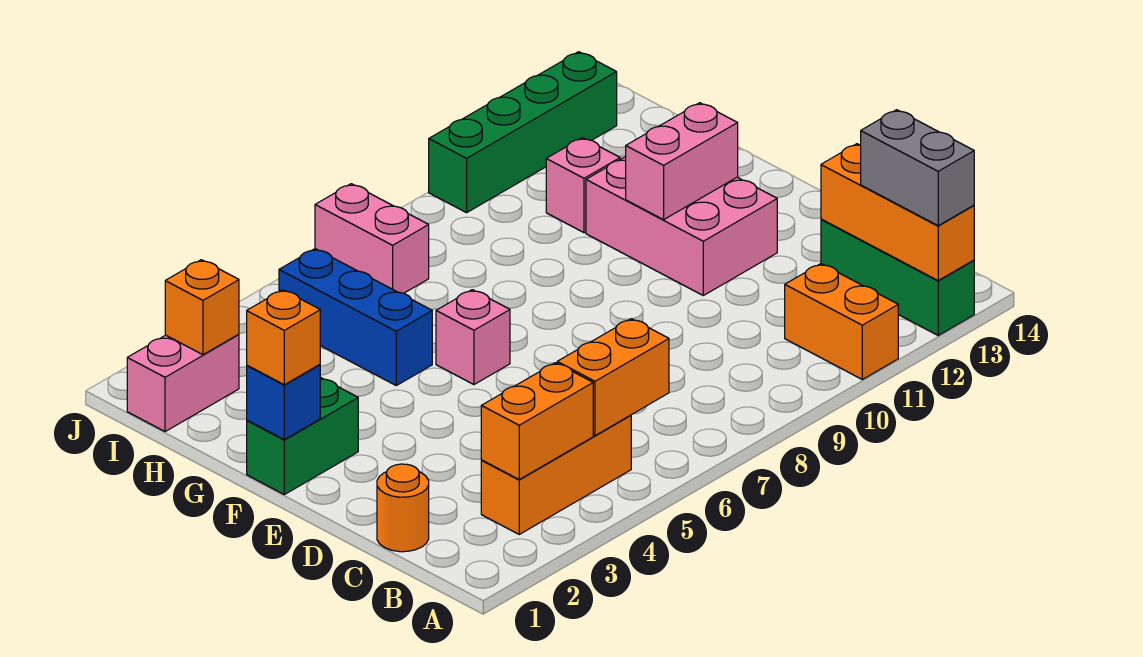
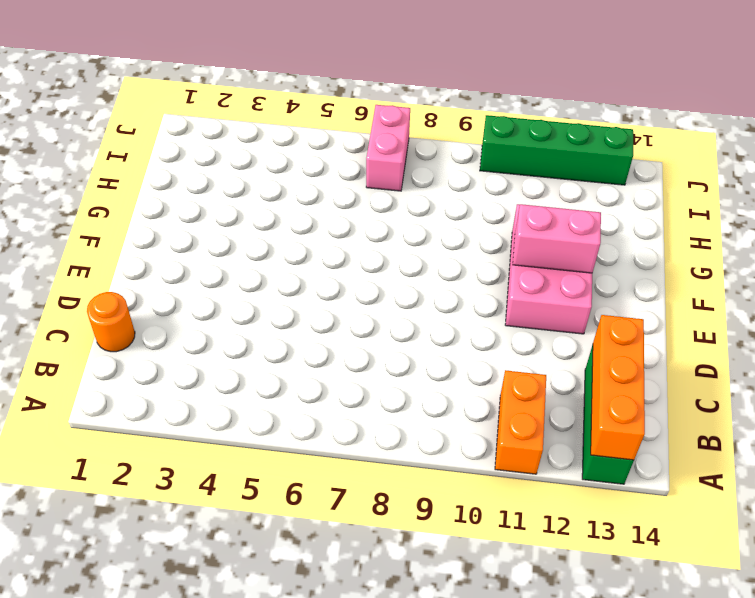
none -> orange 1x3 brick [481,415,631,534]
none -> green 1x2 brick [247,377,358,494]
none -> pink 1x1 brick [436,290,510,385]

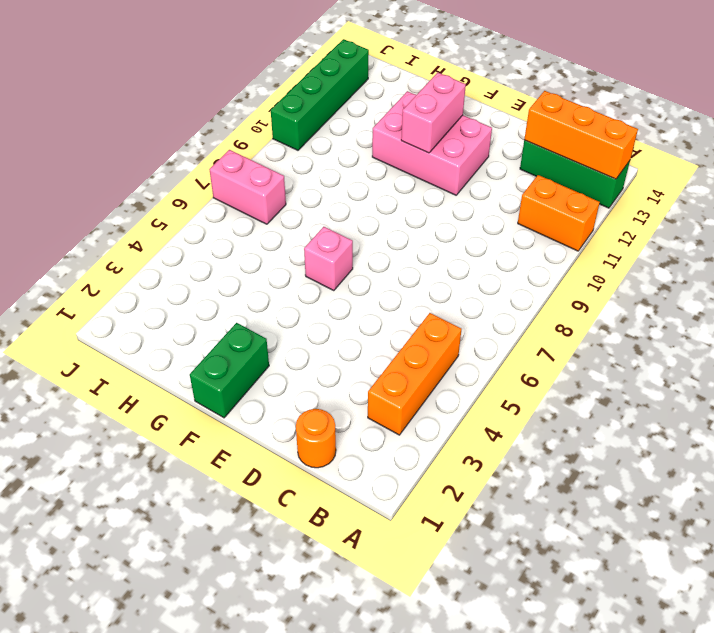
none -> blue 1x3 brick [279,249,432,385]
none -> pink 1x1 brick [546,138,620,233]
none -> pink 1x2 brick [127,334,239,432]

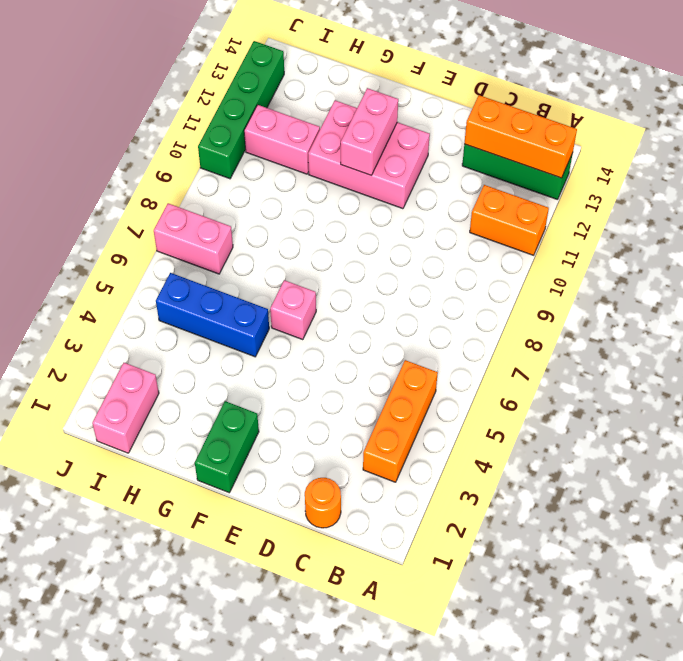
pink 1x2 brick [244,105,320,174] -> pink 1x1 brick [546,138,620,233]
none -> orange 1x2 brick [481,363,593,479]
none -> orange 1x2 brick [557,319,669,436]
none -> blue 1x1 brick [247,365,320,440]

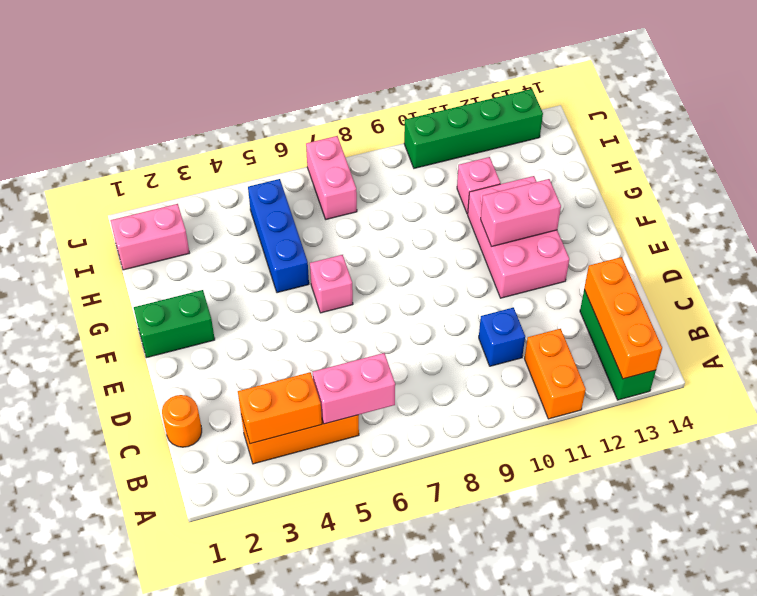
pink 1x2 brick [313,353,395,424] -> orange 1x2 brick [557,319,669,436]
blue 1x1 brick [479,307,525,366] -> blue 1x1 brick moved to [247,365,320,440]
none -> orange 1x1 brick [165,260,239,355]
none -> grey 1x2 brick [861,110,974,226]
none -> orange 1x1 brick [247,290,320,385]

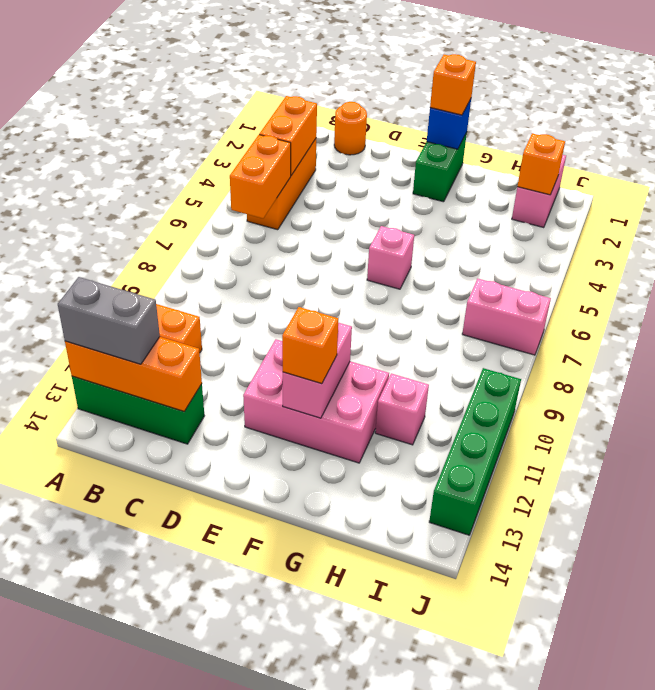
orange 1x1 brick [282,307,338,384] -> none
none -> blue 1x3 brick [279,249,432,385]

